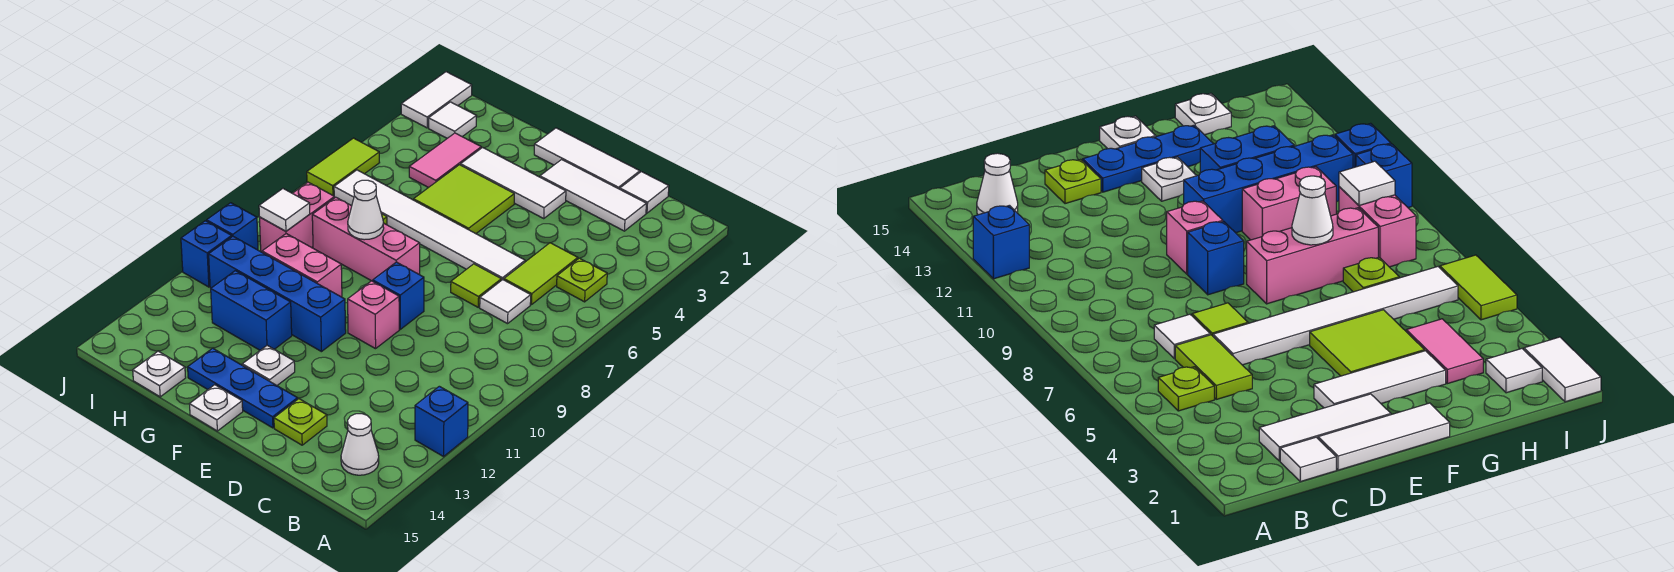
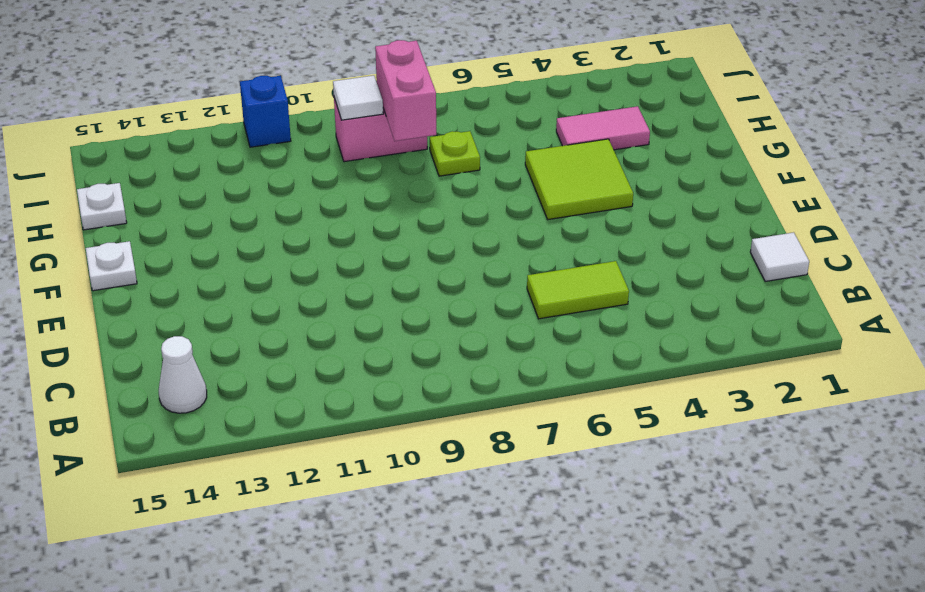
pink 1x2 brick [375,40,436,141] -> pink 1x2 brick moved to [262,234,342,297]
none -> blue 1x1 brick [415,386,468,456]
none -> lime 1x1 plate [557,258,607,302]
none -> white 1x3 tile [540,159,646,231]
none -> white 1x1 tile [480,280,531,324]

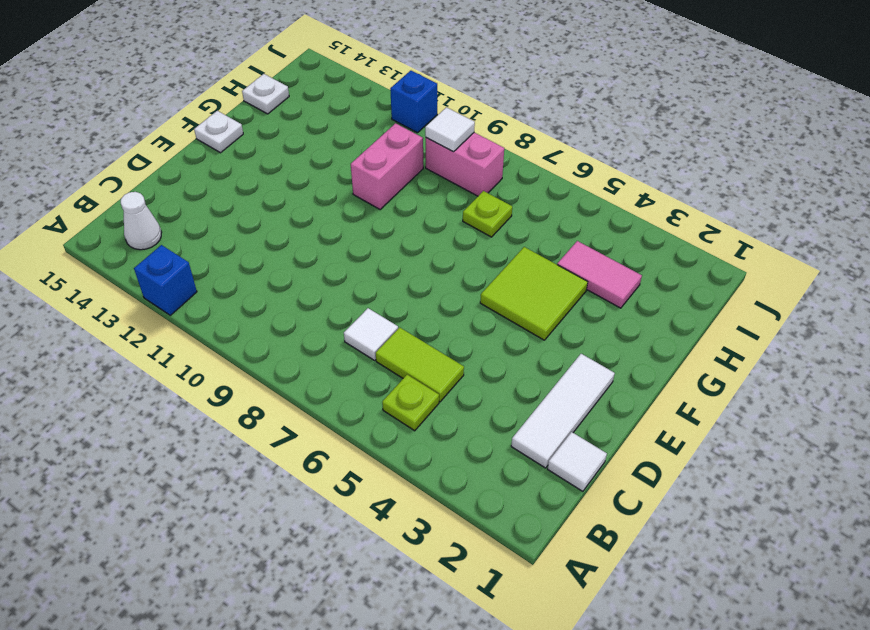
none -> white 1x3 tile [534,128,640,189]
none -> white 1x6 tile [334,170,525,280]
none -> lime 1x1 tile [451,264,501,307]
none -> lime 1x1 plate [274,399,327,445]

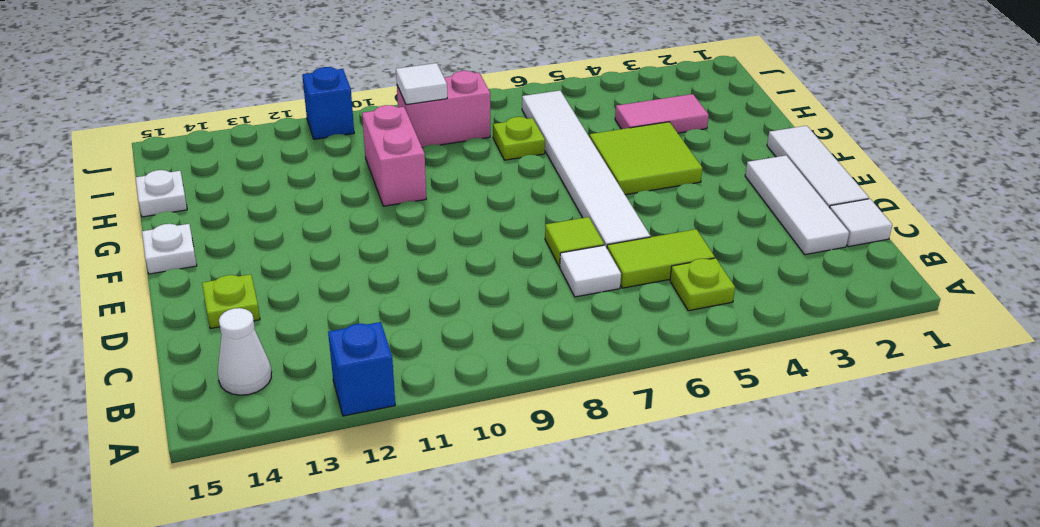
none -> white 1x3 tile [461,148,566,218]
none -> blue 1x1 brick [373,262,424,329]
none -> pink 1x1 brick [348,281,399,349]
none -> blue 1x3 plate [188,348,298,428]

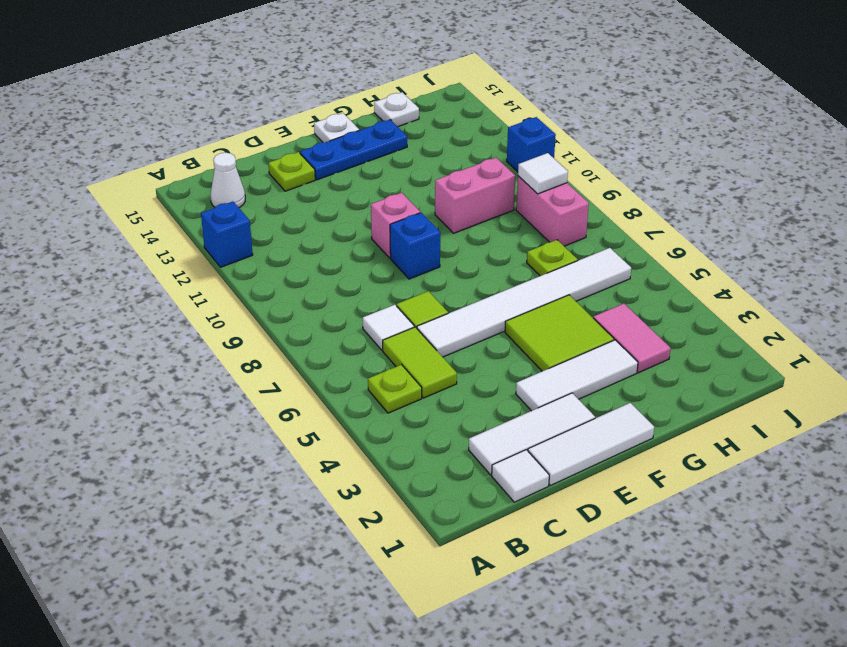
none -> pink 1x3 brick [312,197,420,281]
none -> blue 1x4 brick [209,237,346,352]
none -> white 1x1 plate [242,345,295,385]
none -> blue 1x2 brick [211,271,292,350]

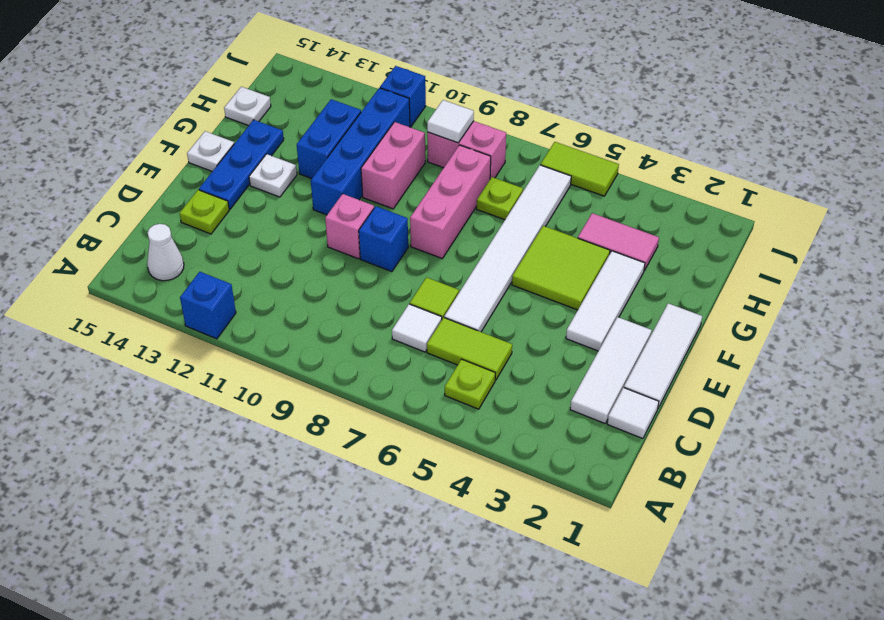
none -> white 1x1 tile [429,102,476,138]
none -> white 1x2 tile [401,72,472,128]
none -> blue 1x1 brick [207,203,258,250]
none -> white 1x1 cone [348,180,384,240]

